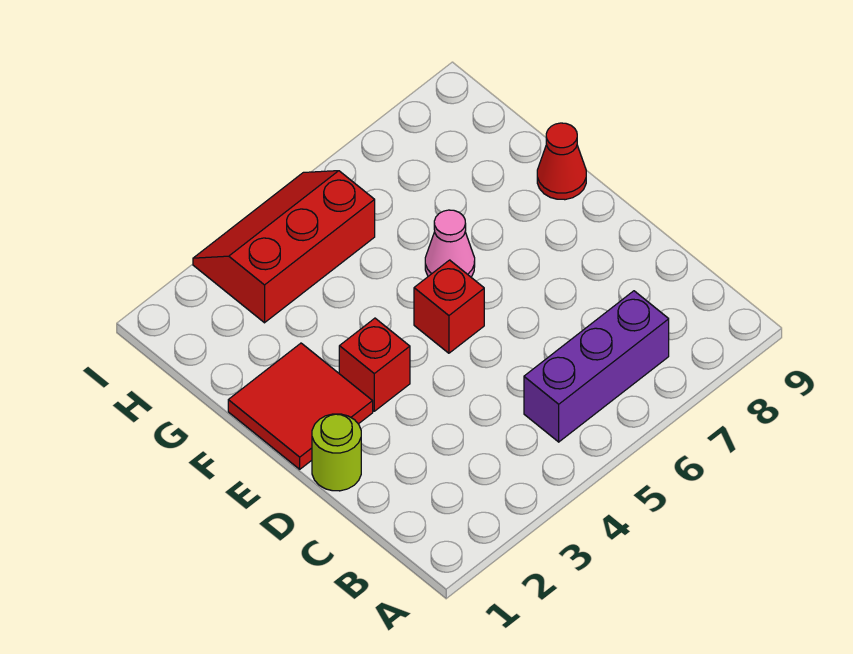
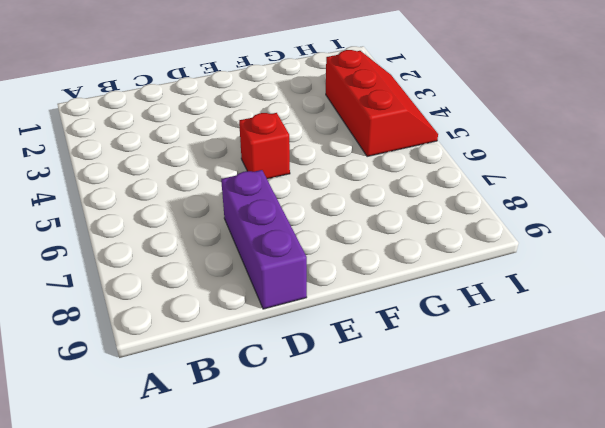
purple 1x3 brick [221,170,307,309] -> purple 1x3 brick moved to [524,291,669,442]
none -> lime 1x1 round brick [312,414,361,491]
none -> red 2x2 tile [228,343,373,469]

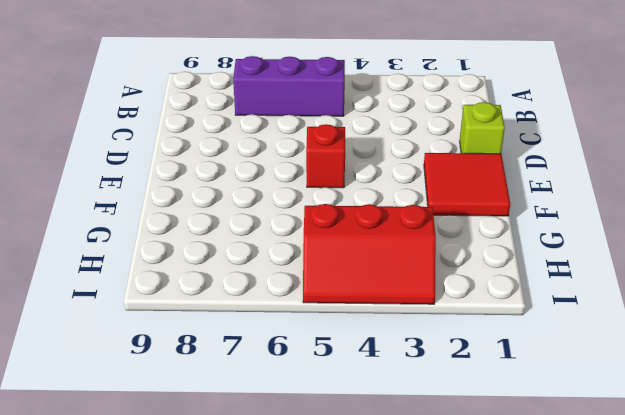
lime 1x1 brick [460,102,505,154] -> lime 1x1 round brick [312,414,361,491]
none -> red 1x1 brick [339,318,410,411]
none -> pink 1x1 cone [425,210,475,277]

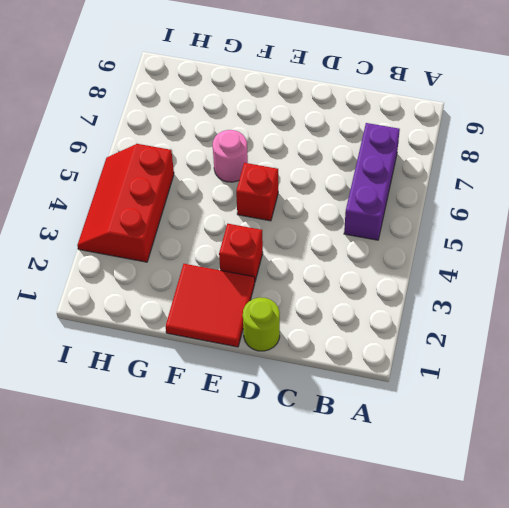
pink 1x1 round brick [213,130,248,182] -> pink 1x1 cone [425,210,475,277]
none -> red 1x1 cone [537,123,586,200]

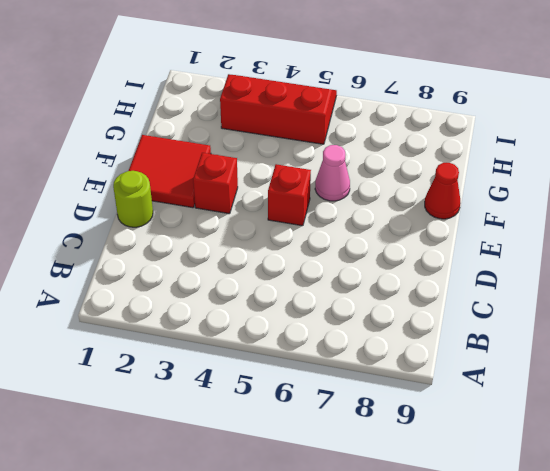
none -> purple 1x3 brick [524,291,669,442]

